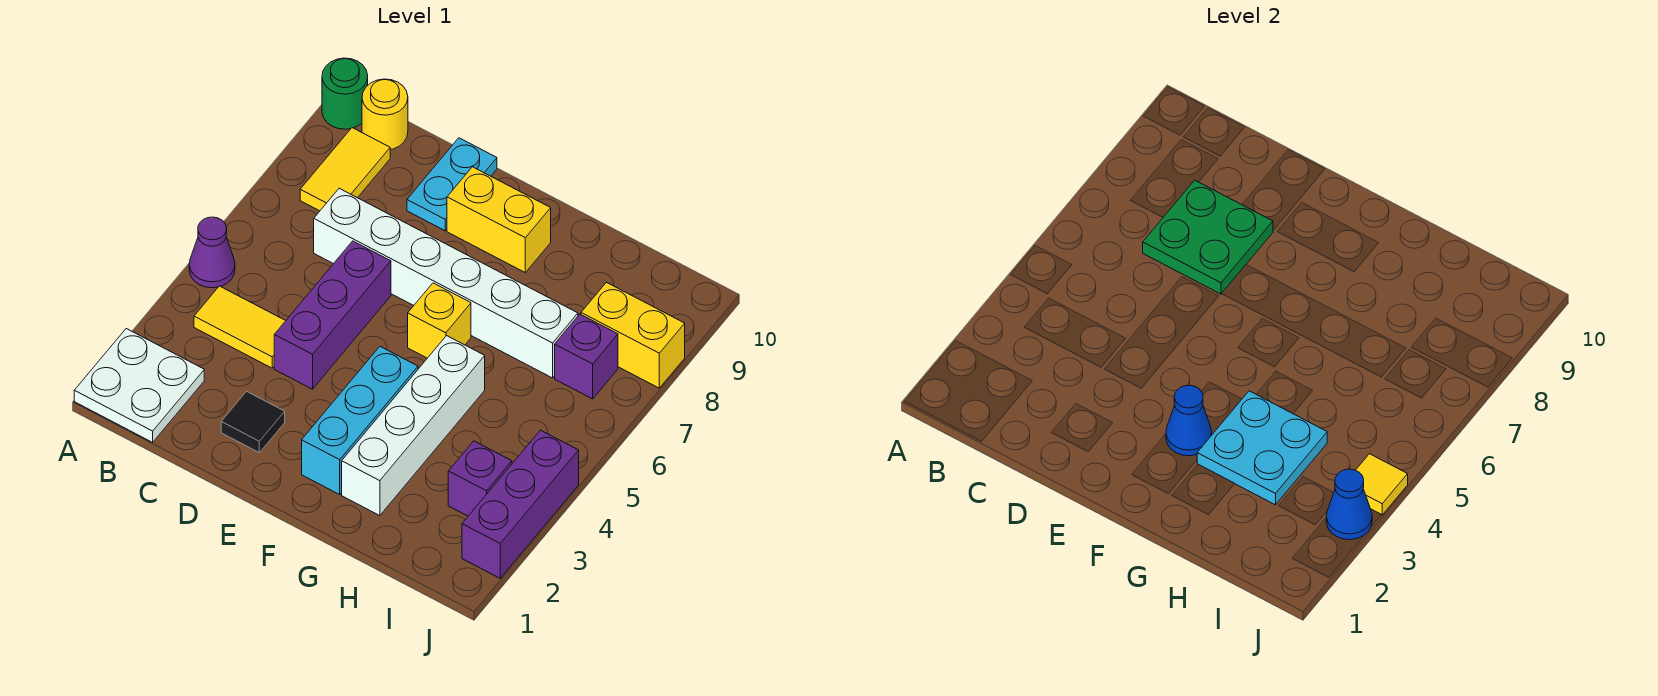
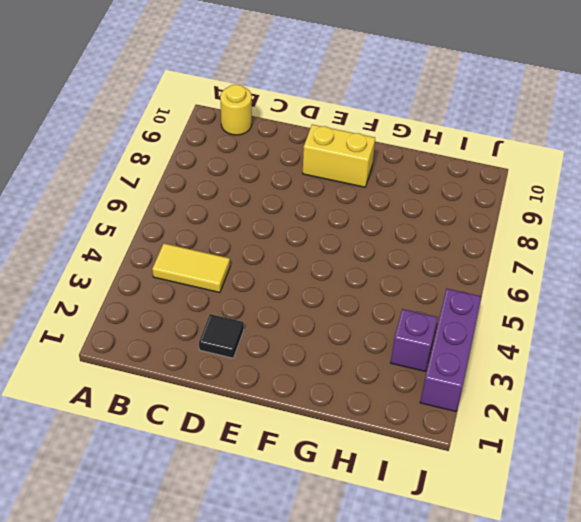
none -> white 2x2 plate [74,329,204,442]
none -> purple 1x1 cone [189,217,235,288]
none -> green 1x1 round brick [322,58,368,129]

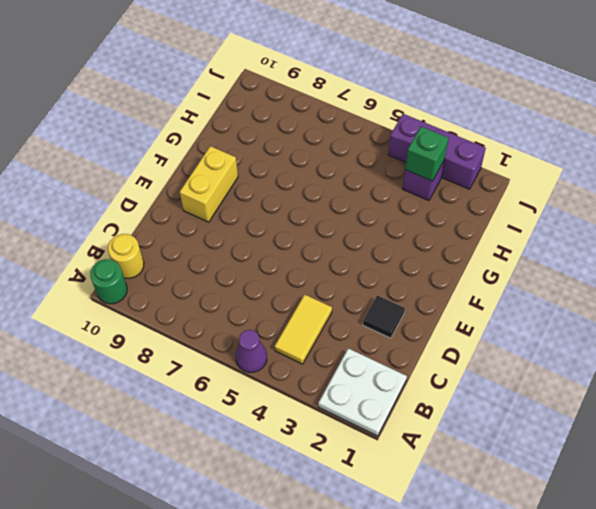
green 1x1 brick [405,127,449,181] -> none
none -> yellow 1x2 tile [300,128,390,211]
none -> white 1x6 brick [314,188,578,378]
none -> purple 1x3 brick [274,241,391,389]

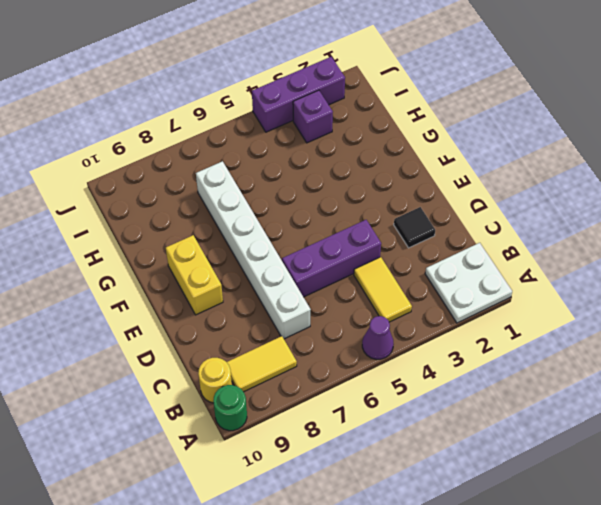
none -> cyan 1x2 plate [407,138,497,231]
none -> cyan 1x3 brick [302,347,418,494]
none -> yellow 1x1 brick [408,283,471,358]

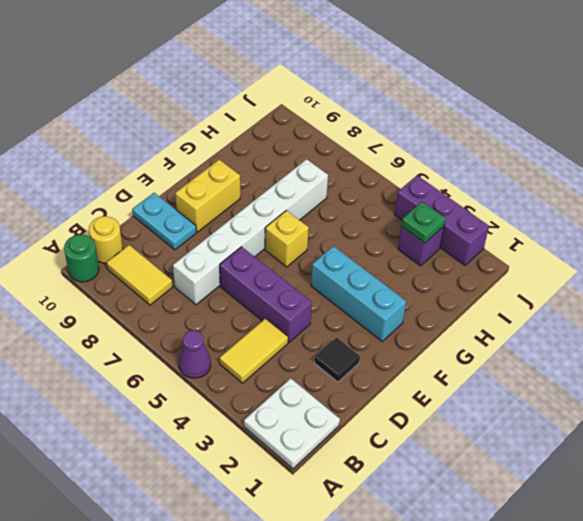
green 1x1 plate [401,202,446,243] -> none
none -> white 1x4 brick [342,336,485,516]
none -> purple 1x1 brick [555,314,618,399]
none -> yellow 1x2 brick [581,282,685,388]

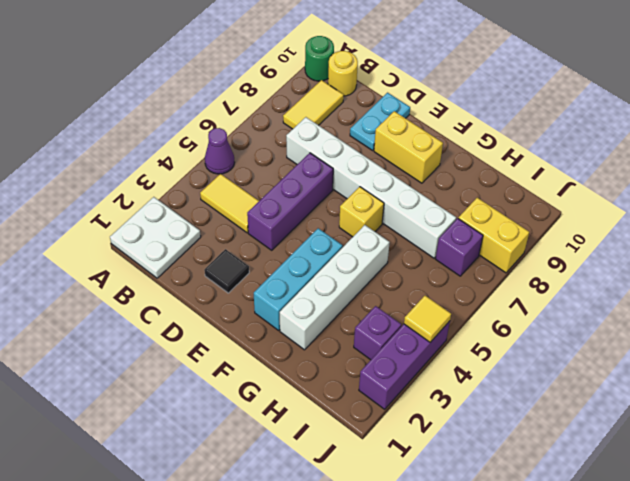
none -> green 2x2 plate [1143,180,1273,294]
none -> blue 1x1 cone [1166,385,1212,456]
none -> cyan 2x2 plate [1197,391,1327,505]

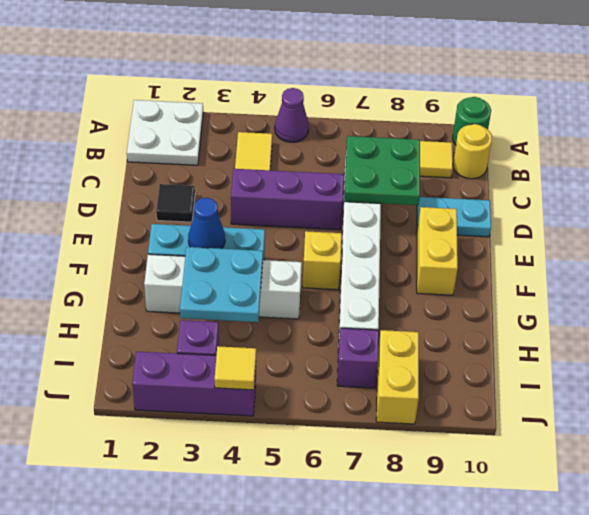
none -> blue 1x1 cone [1326,469,1372,540]

